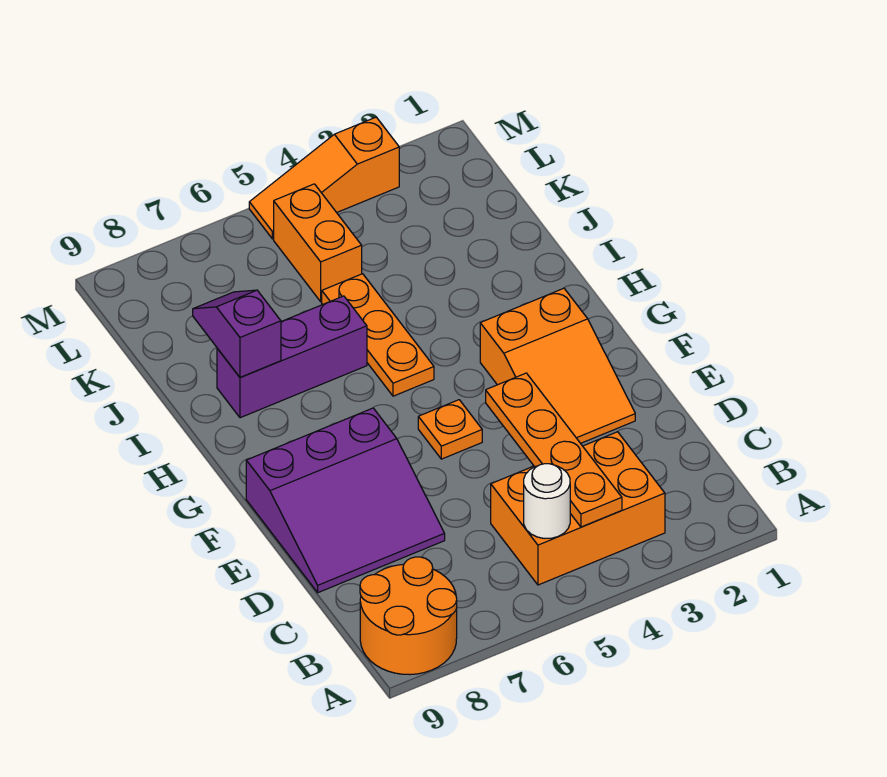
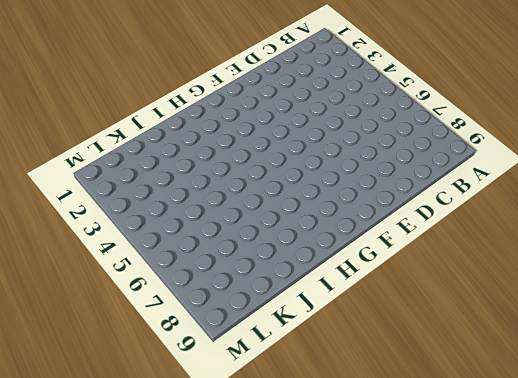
none -> orange 2x2 round brick [360,557,457,675]
none -> orange 2x3 brick [491,432,665,585]
none -> purple 3x3 slope [246,408,445,593]

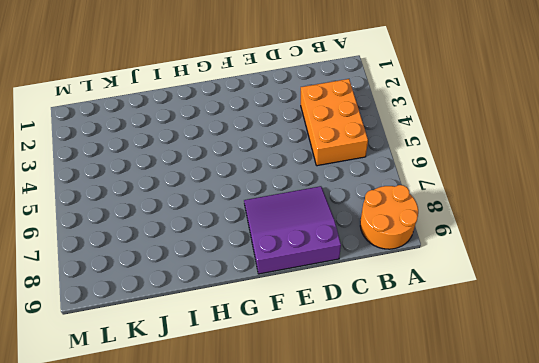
purple 3x3 slope [244,186,341,274] -> purple 3x3 slope turned to [246,408,445,593]
none -> orange 2x3 slope [480,288,635,443]
none -> orange 1x1 plate [418,400,482,459]
none -> orange 1x3 plate [322,274,434,396]

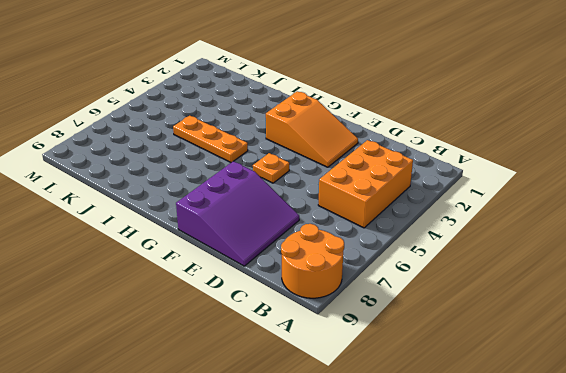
none -> purple 1x3 brick [217,296,367,418]
none -> orange 1x2 brick [274,184,362,302]
none -> orange 1x3 slope [249,117,399,239]

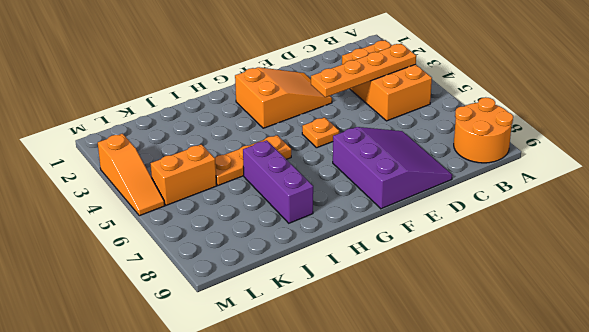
none -> white 1x1 round brick [524,464,570,539]
none -> purple 1x2 slope [193,290,281,377]

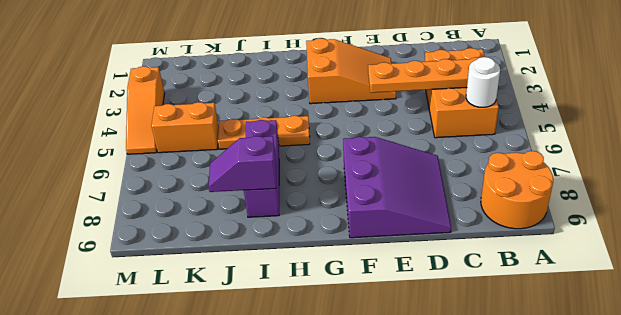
none -> orange 1x1 plate [418,400,482,459]

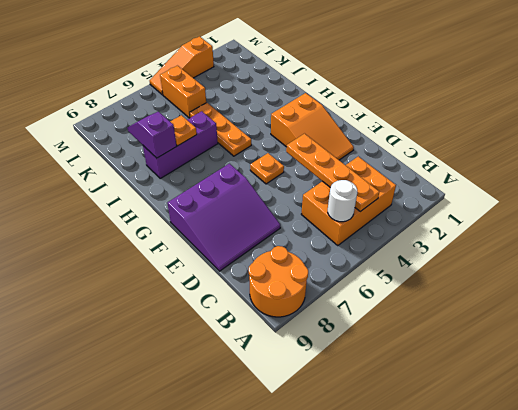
orange 1x1 plate [170,115,197,146] -> none

